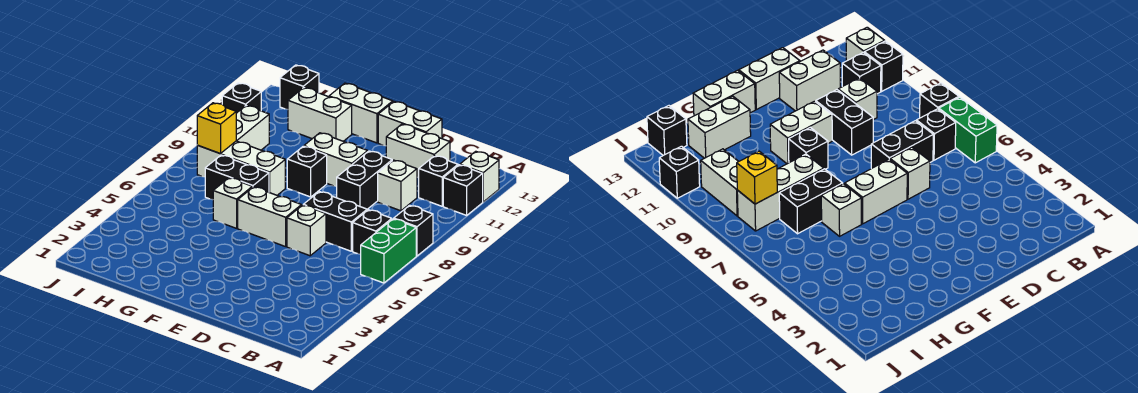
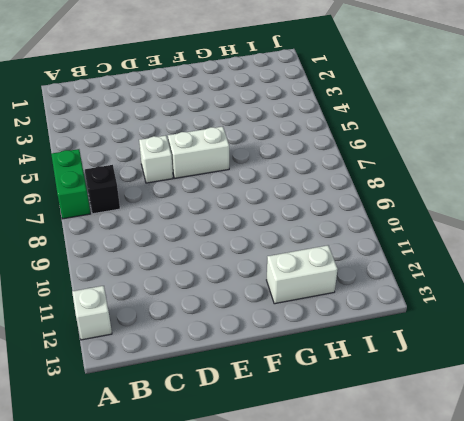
none -> black 1x1 brick [394,205,433,256]
none -> black 1x1 brick [443,165,483,215]
none -> black 1x1 brick [419,156,458,206]

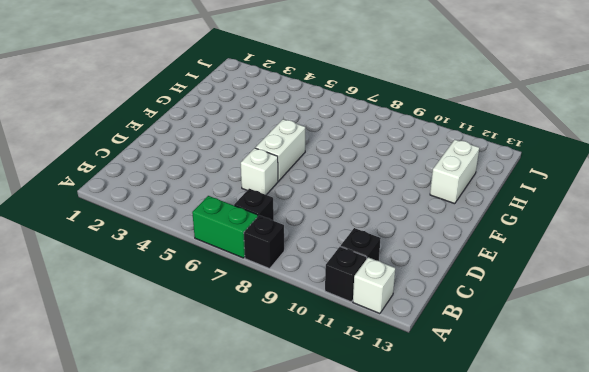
none -> black 1x2 brick [303,192,367,251]
none -> white 1x1 brick [378,160,417,211]
none -> white 1x2 brick [386,124,450,178]

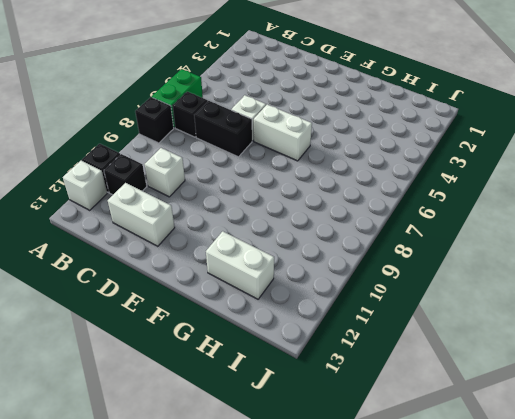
none -> black 1x2 brick [337,151,392,209]
none -> white 1x2 brick [378,101,442,146]
none -> white 1x2 brick [304,133,368,186]

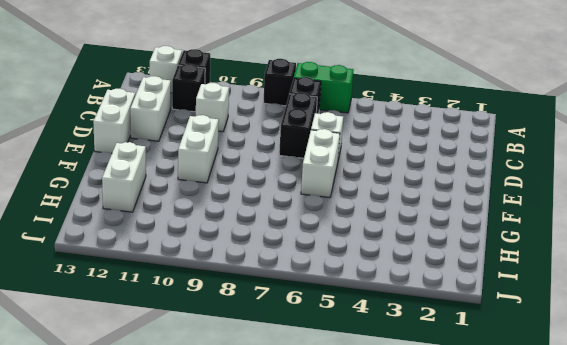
none -> black 1x2 brick [337,151,392,209]
none -> black 1x1 brick [287,146,327,197]
none -> white 1x2 brick [329,83,393,143]

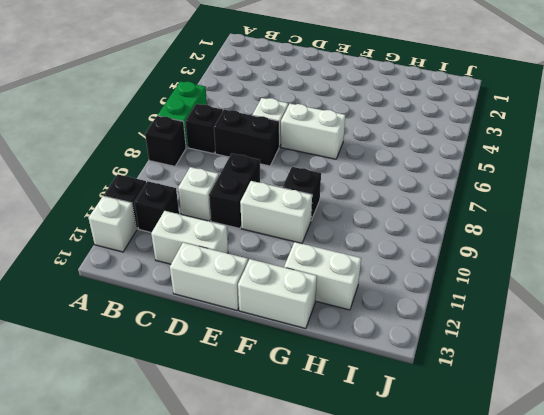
none -> white 1x1 brick [213,178,252,228]
none -> black 1x2 brick [205,155,269,200]
none -> white 1x3 brick [197,141,285,195]

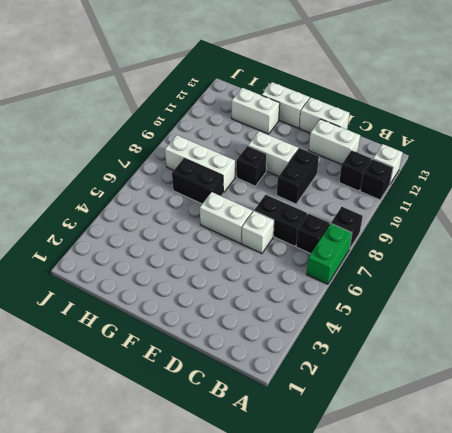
none -> white 1x1 brick [378,160,417,211]
none -> white 1x1 brick [213,178,252,228]
none -> white 1x2 brick [236,106,269,150]

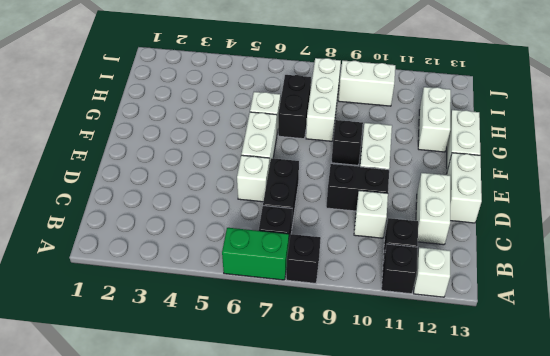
none -> black 1x1 brick [280,65,319,109]
none -> black 1x1 brick [222,83,261,113]
none -> yellow 1x1 brick [197,103,236,154]

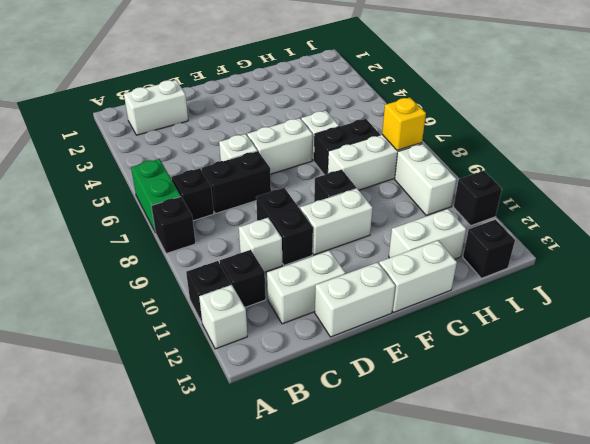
white 1x2 brick [124,80,188,135] -> none

